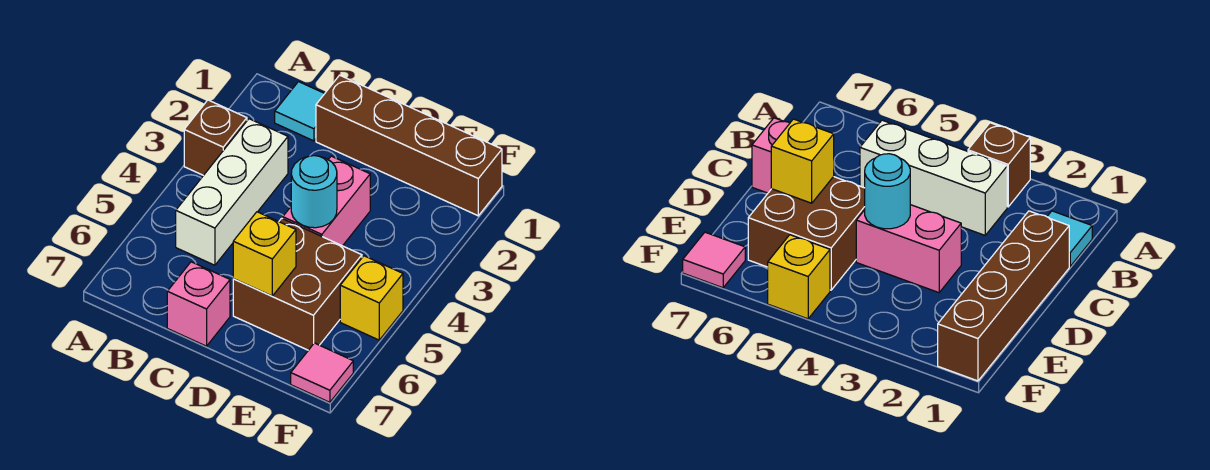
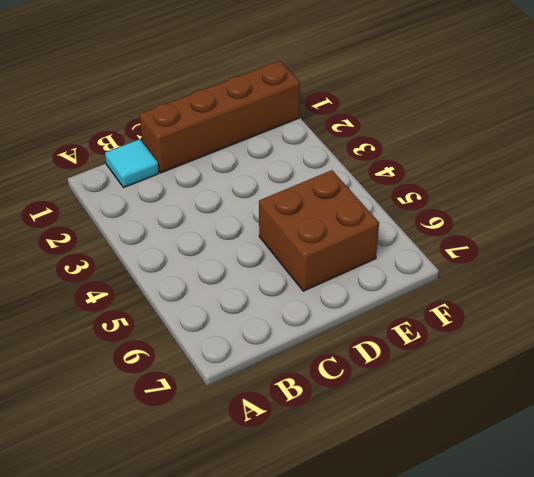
none -> brown 1x1 brick [184,100,247,175]
none -> white 1x3 brick [176,119,288,265]

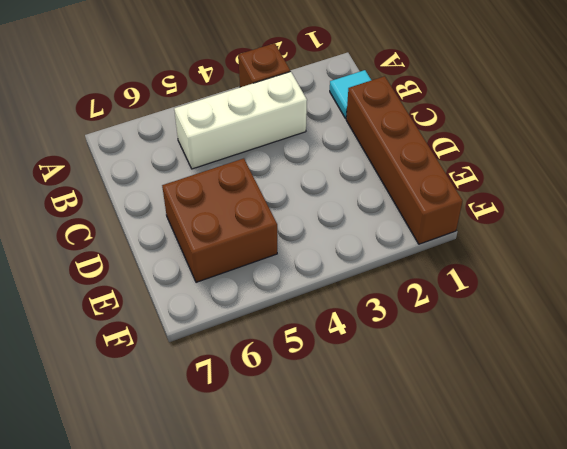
none -> pink 1x1 brick [167,262,230,346]
none -> pink 1x2 brick [283,156,370,246]

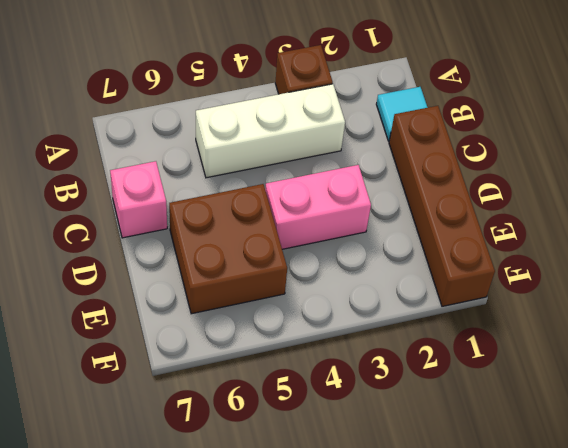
none -> yellow 1x1 brick [340,256,403,340]
none -> pink 1x1 tile [291,343,353,402]

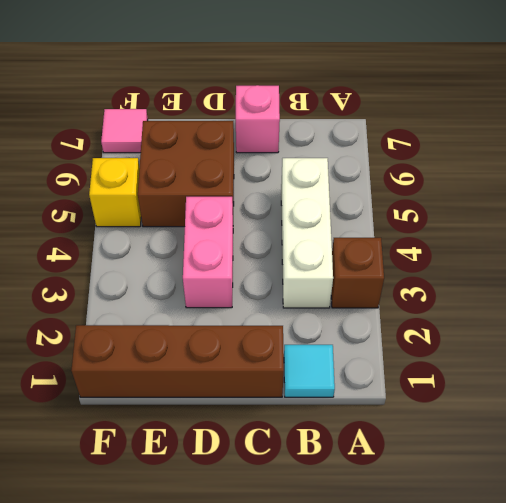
none -> cyan 1x1 round brick [291,156,337,228]
none -> yellow 1x1 brick [233,212,296,296]

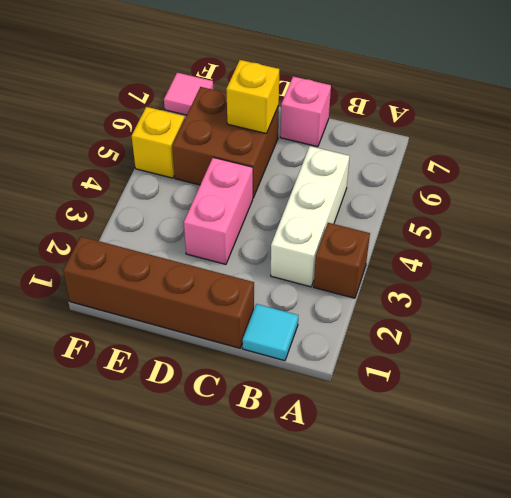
none -> cyan 1x1 round brick [291,156,337,228]

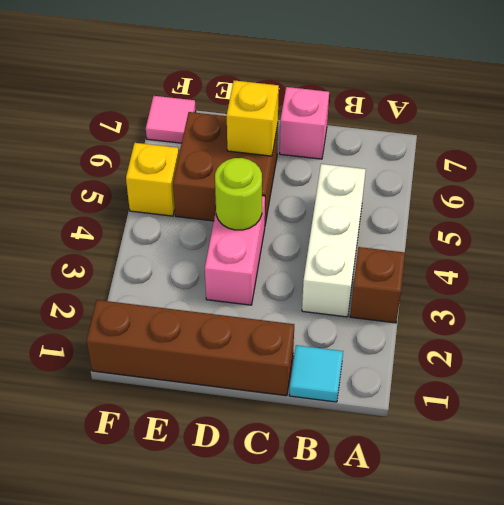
lime 1x1 round brick [215,158,262,230] -> cyan 1x1 round brick [291,156,337,228]

